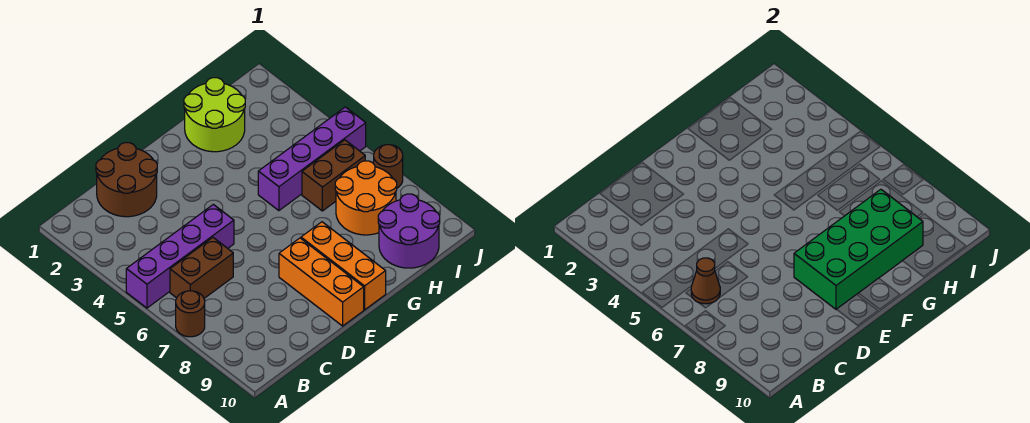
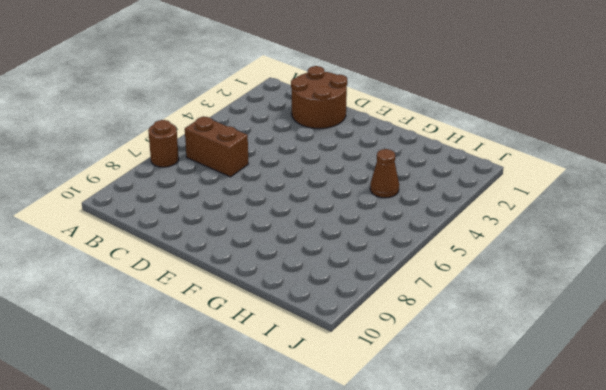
brown 1x1 cone [370,149,399,198] -> brown 1x1 cone moved to [691,258,720,304]
none -> purple 1x4 brick [126,204,234,308]
none -> orange 1x3 brick [279,238,364,326]
none -> orange 1x3 brick [301,222,386,310]

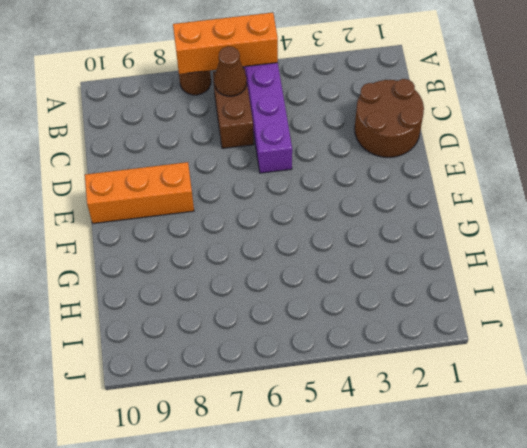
orange 1x3 brick [173,13,278,74] -> orange 1x3 brick moved to [301,222,386,310]
none -> lime 2x2 round brick [184,78,245,152]
none -> purple 1x4 brick [258,107,366,211]
none -> brown 1x2 brick [302,140,365,211]

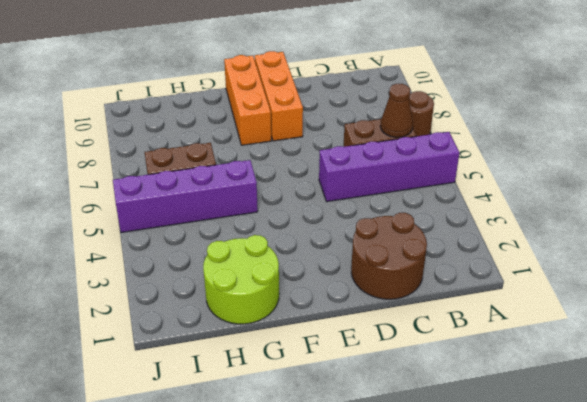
none -> orange 2x2 round brick [335,161,397,235]
none -> purple 2x2 round brick [378,194,440,268]
none -> brown 1x1 round brick [374,145,403,188]

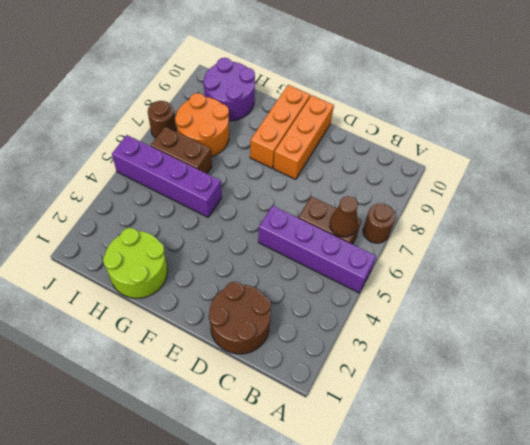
none -> green 2x4 brick [794,189,923,309]

